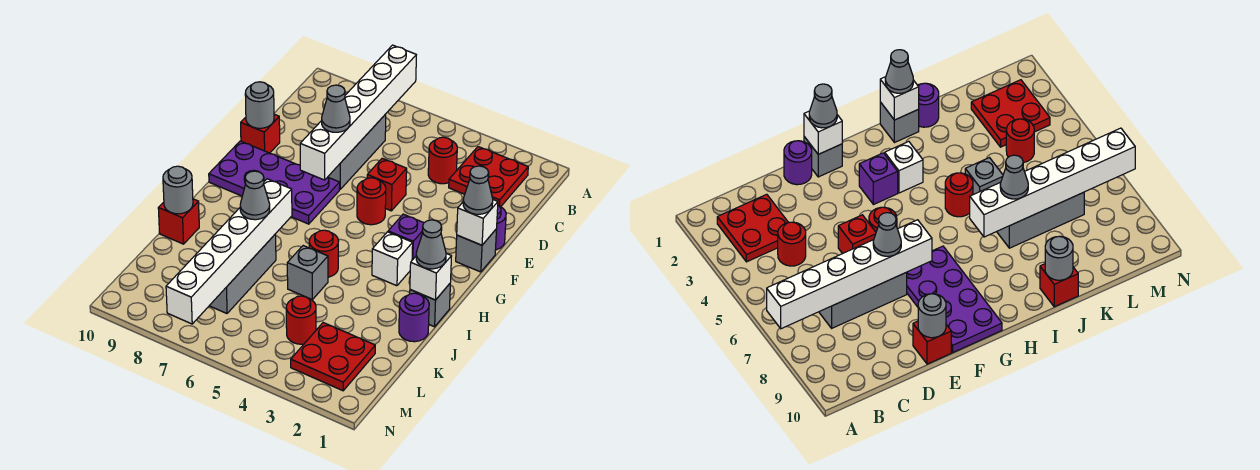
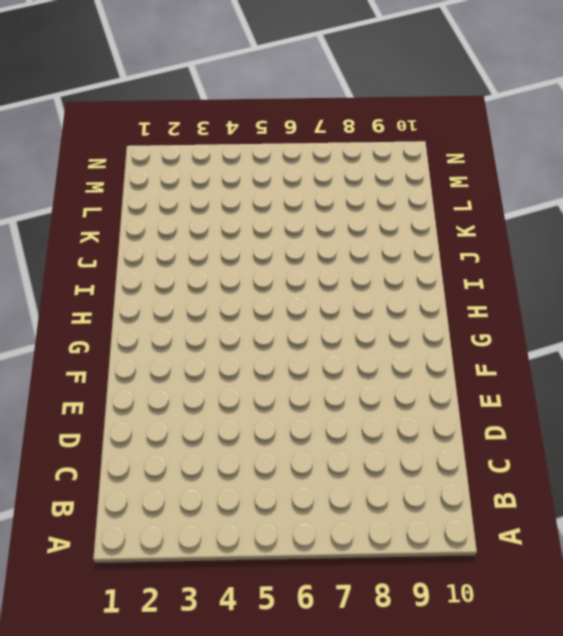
none -> red 2x2 plate [449,147,528,207]
none -> red 1x1 round brick [428,137,457,184]
none -> grey 1x3 brick [328,114,386,190]

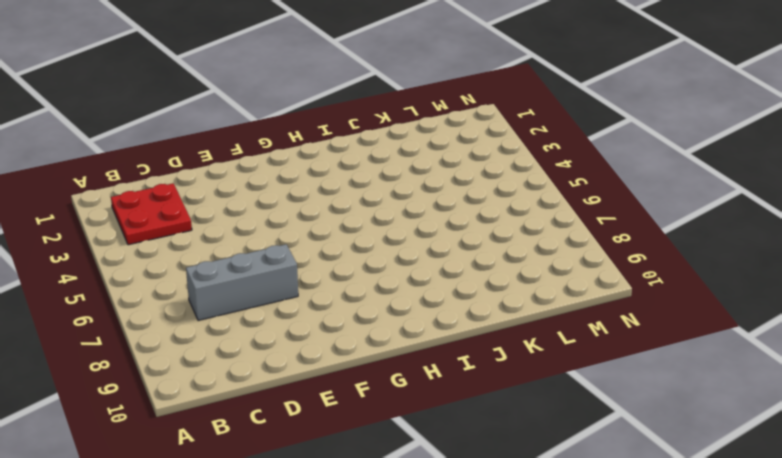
none -> red 1x1 round brick [428,137,457,184]
none -> purple 1x1 round brick [496,206,506,250]
none -> red 1x1 brick [367,158,407,211]

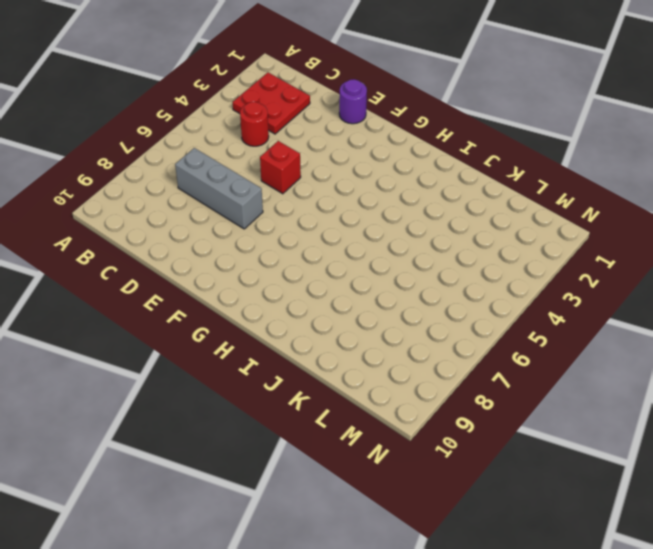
none -> red 1x1 brick [241,114,280,153]
none -> grey 1x1 brick [456,229,497,272]
none -> red 1x1 round brick [357,178,386,225]

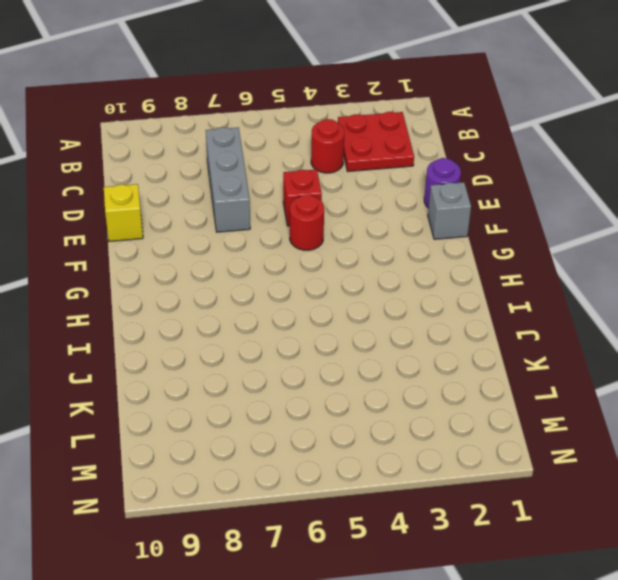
yellow 1x1 brick [104,184,143,241] -> red 1x1 brick [241,114,280,153]
none -> purple 2x4 plate [209,141,340,224]
none -> purple 1x1 brick [388,214,424,260]
none -> white 1x1 brick [372,232,413,286]

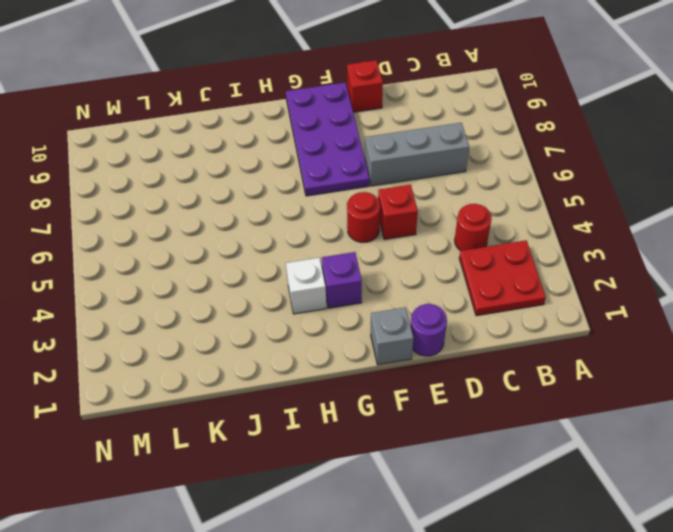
none -> grey 1x1 brick [410,284,450,327]
none -> red 1x1 round brick [309,230,338,277]
none -> purple 1x1 round brick [399,293,429,342]

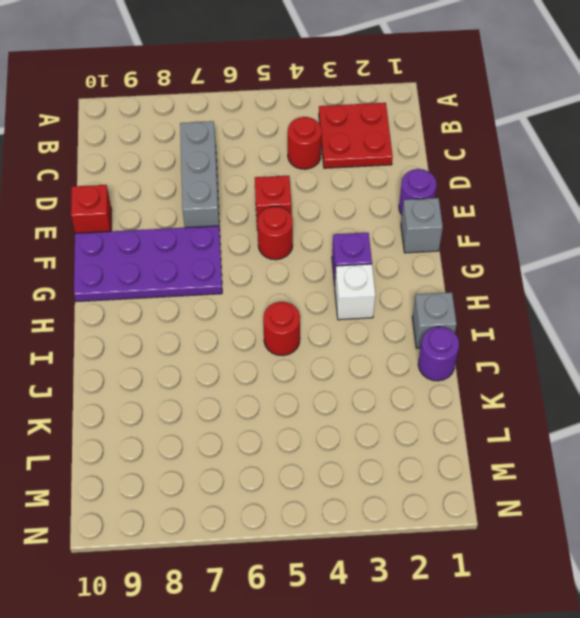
none -> grey 1x1 brick [287,246,328,299]
none -> grey 1x3 brick [209,234,276,313]
none -> red 1x1 brick [158,199,199,244]

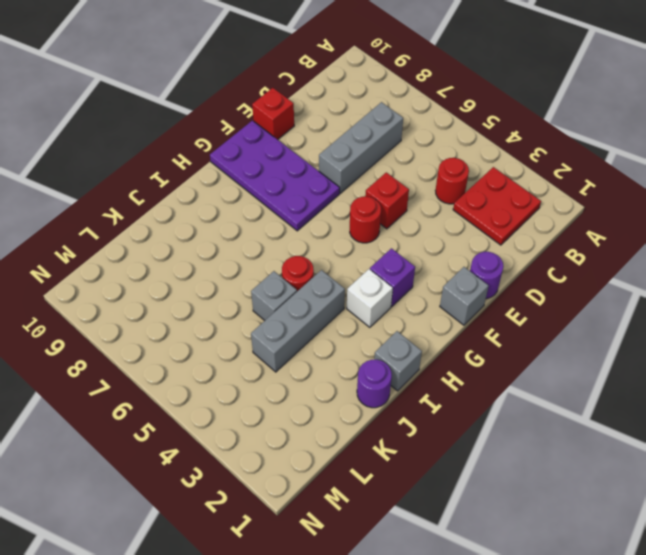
grey 1x3 brick [251,270,345,372] -> grey 1x3 brick moved to [209,234,276,313]
none -> red 1x1 brick [158,199,199,244]
none -> red 2x2 plate [291,323,375,391]
none -> red 1x1 round brick [286,296,316,344]

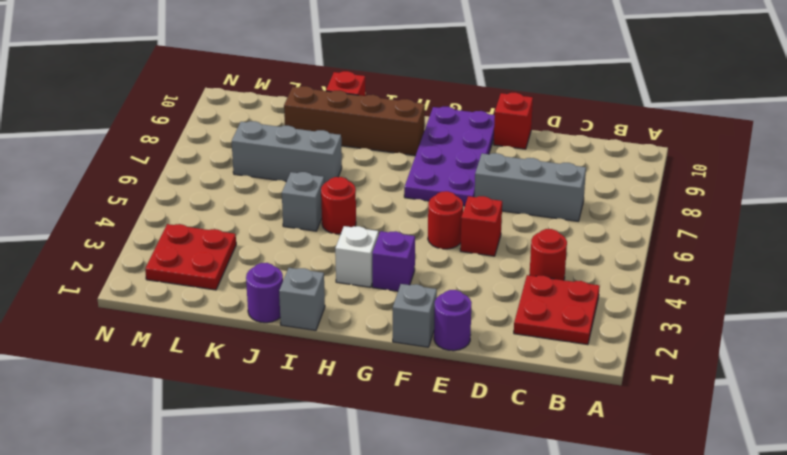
brown 1x4 brick [284,86,425,156] -> none
none -> red 1x1 round brick [286,296,316,344]
none -> white 1x6 brick [300,45,416,180]
none -> grey 1x1 round brick [245,82,274,128]

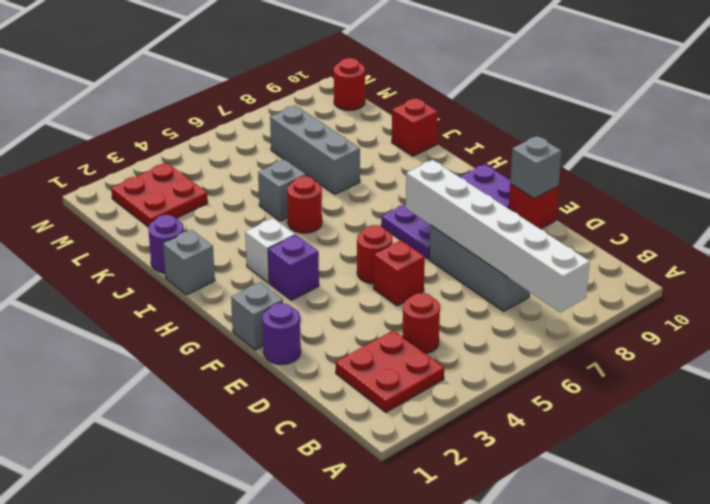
grey 1x1 brick [510,136,561,199] -> grey 1x1 round brick [245,82,274,128]
red 1x1 round brick [334,58,365,110] -> red 1x1 round brick moved to [286,296,316,344]
none -> white 1x1 brick [457,200,498,245]
none -> white 1x1 brick [410,253,451,300]
none -> white 1x6 brick [166,179,292,324]

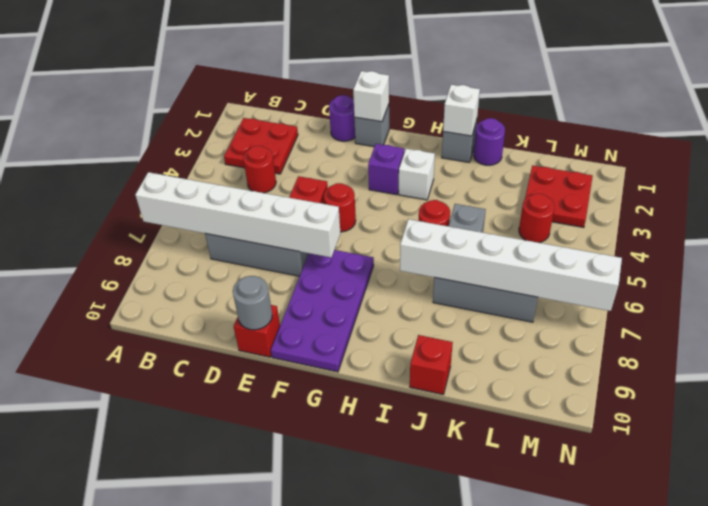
none -> grey 1x1 round brick [163,166,193,214]
none -> grey 1x1 cone [322,85,350,132]
none -> grey 1x1 cone [463,166,493,214]

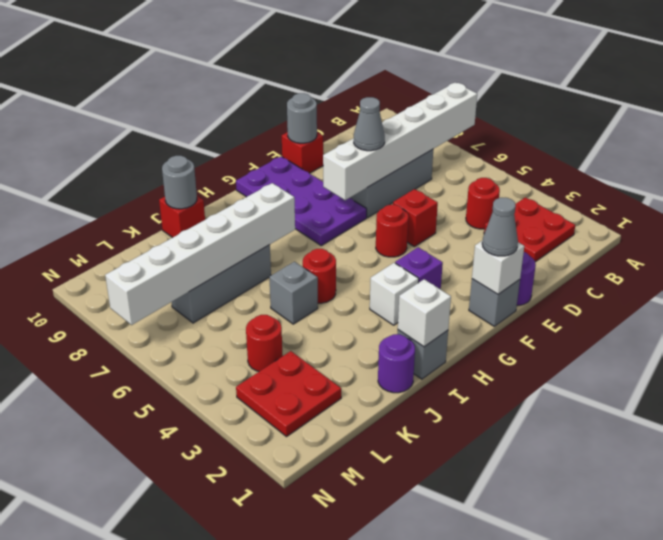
none -> grey 1x1 cone [416,220,446,269]
none -> grey 1x1 cone [240,171,270,220]

